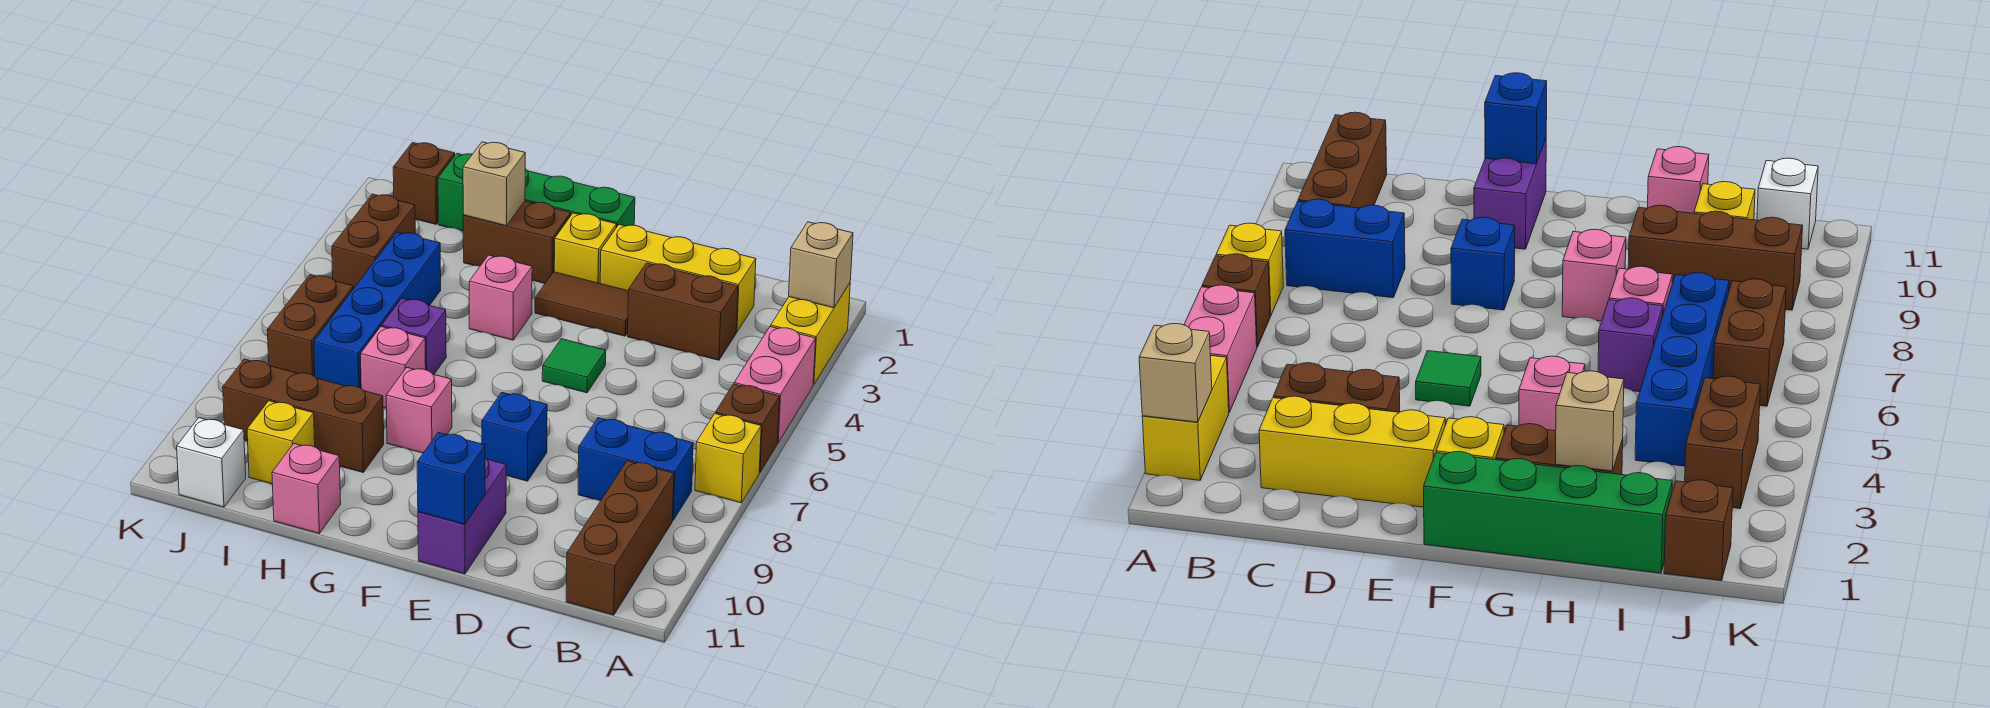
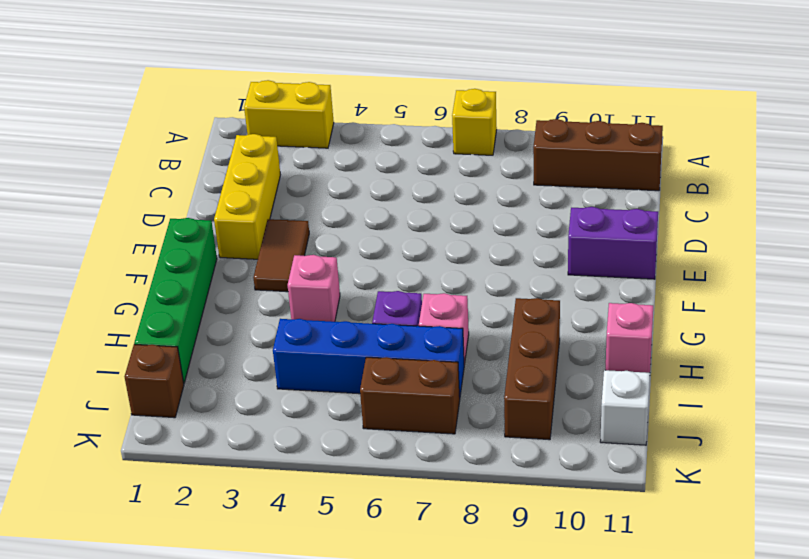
none -> pink 1x2 brick [734,326,816,442]
none -> brown 1x1 brick [715,384,780,473]
none -> blue 1x2 brick [578,418,693,520]
none -> brown 1x2 brick [628,263,738,360]

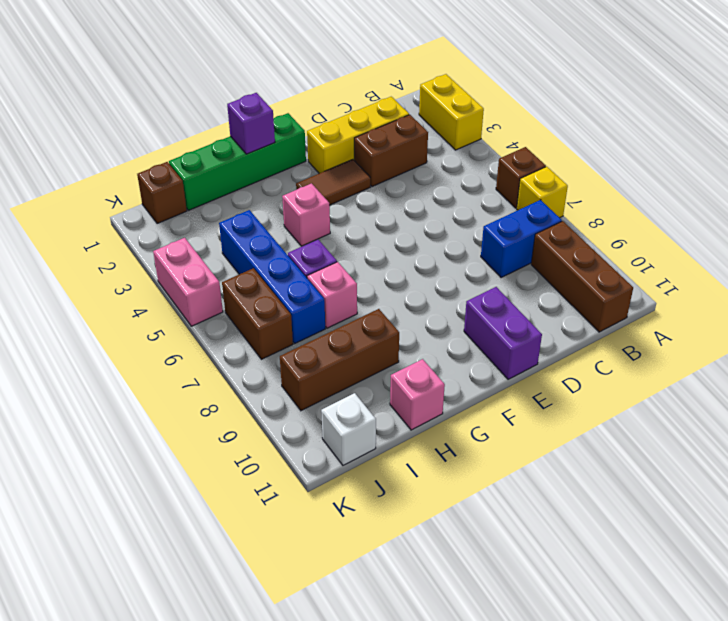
purple 1x1 brick [227,93,275,154] -> none
pink 1x2 brick [153,238,223,326] -> pink 1x2 brick moved to [734,326,816,442]
none -> green 1x1 tile [542,339,606,393]
none -> blue 1x1 brick [482,392,547,481]
none -> yellow 1x1 brick [554,213,616,283]
none -> brown 1x2 brick [463,201,571,283]

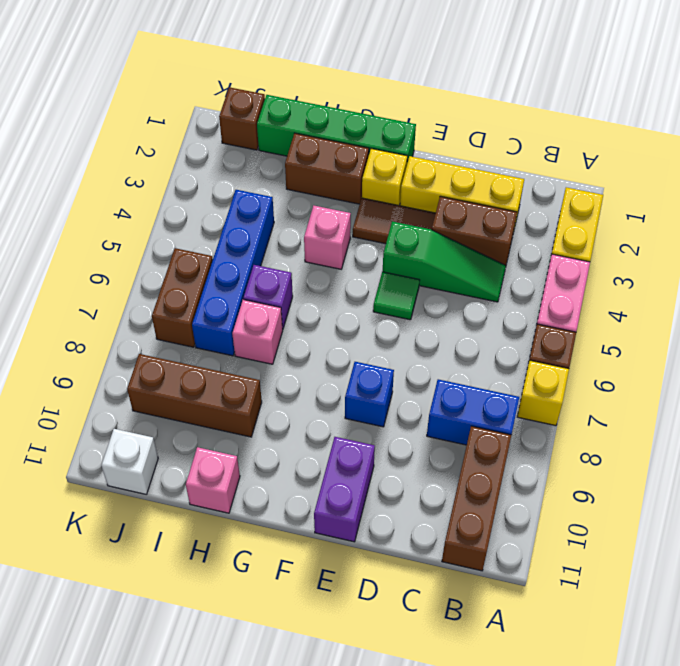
green 1x3 slope [383,222,506,302] -> none
none -> pink 1x1 brick [386,367,452,453]
none -> yellow 1x1 brick [247,401,315,484]
none -> brown 1x2 brick [332,194,415,289]
none -> tan 1x1 brick [789,222,853,308]

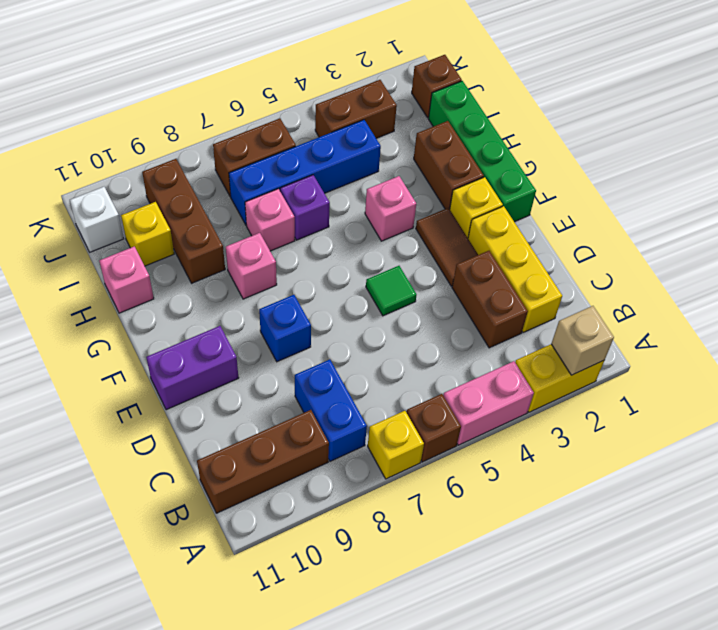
none -> blue 1x1 brick [417,432,485,524]
none -> tan 1x1 brick [463,142,525,226]

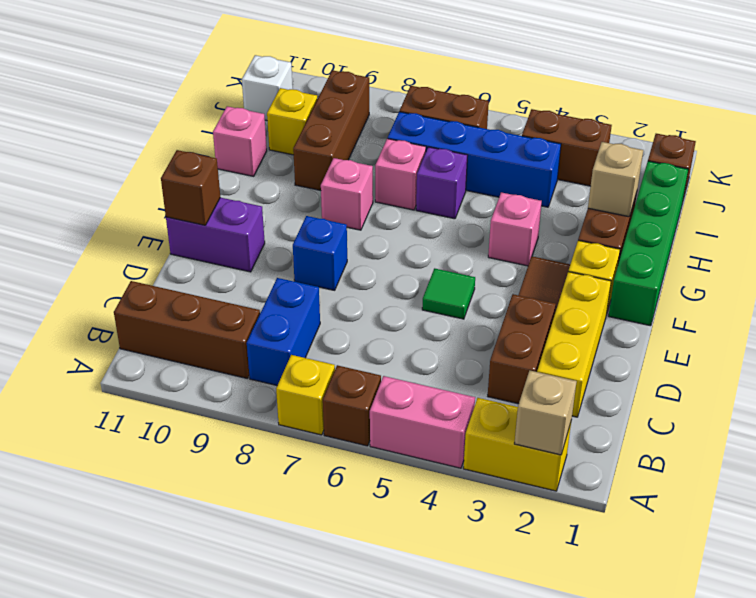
brown 1x1 brick [161,150,220,225] -> blue 1x1 brick [417,432,485,524]

